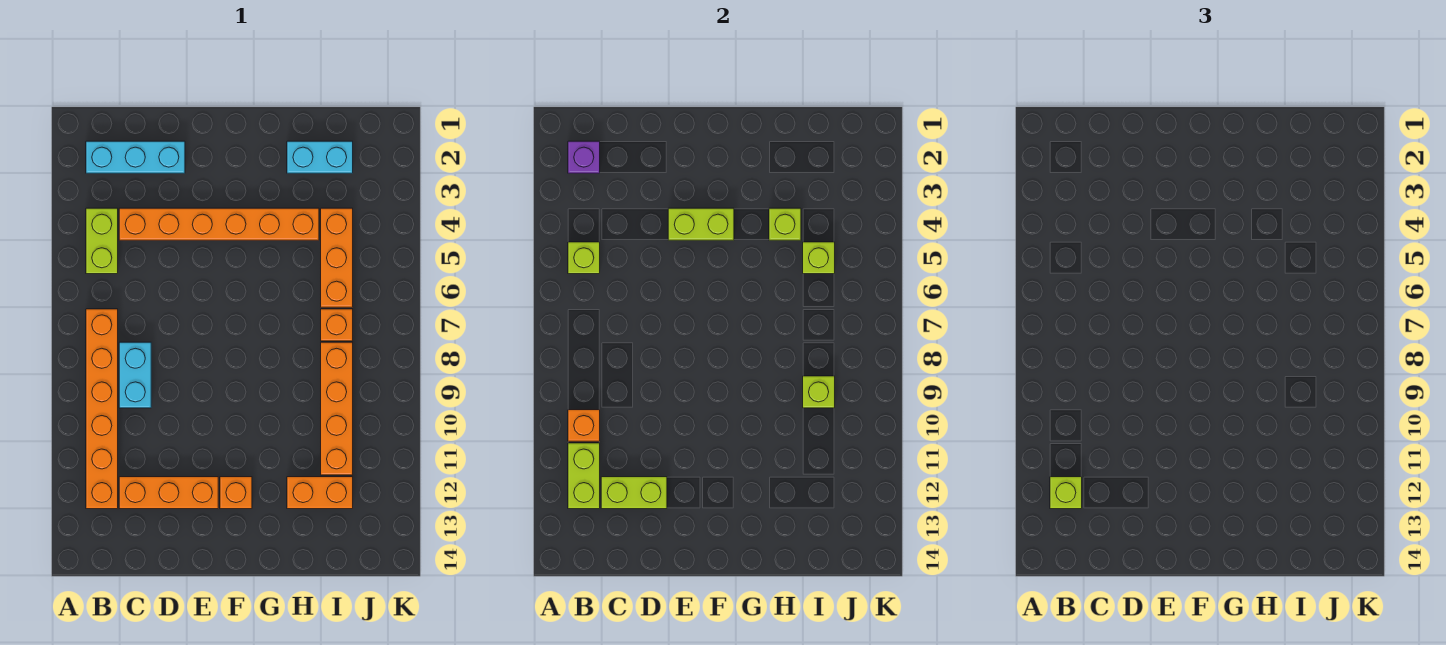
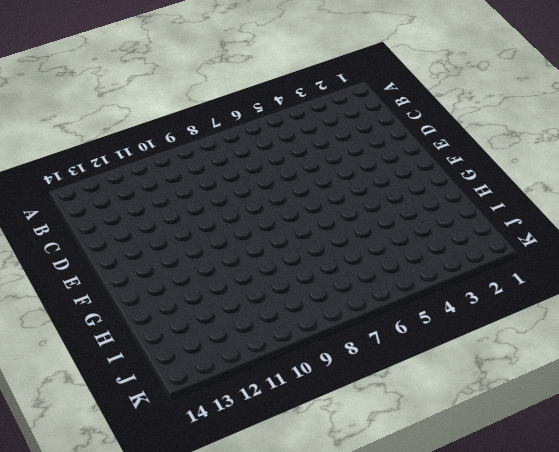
none -> cyan 1x3 brick [86,141,185,173]
none -> lime 1x2 brick [86,208,118,274]
none -> orange 1x6 brick [86,309,118,509]

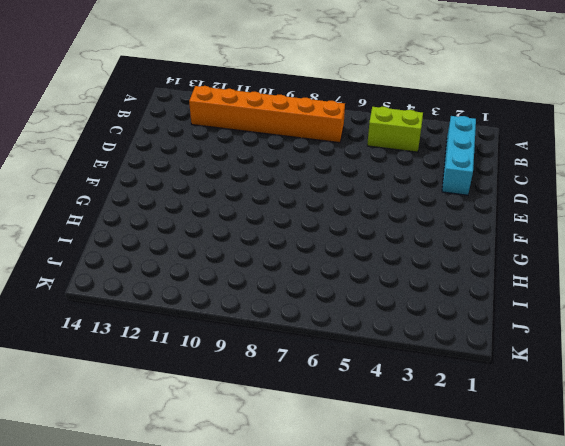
none -> orange 1x6 brick [119,208,319,240]
none -> cyan 1x2 brick [119,342,151,408]
none -> orange 1x3 brick [119,477,218,509]

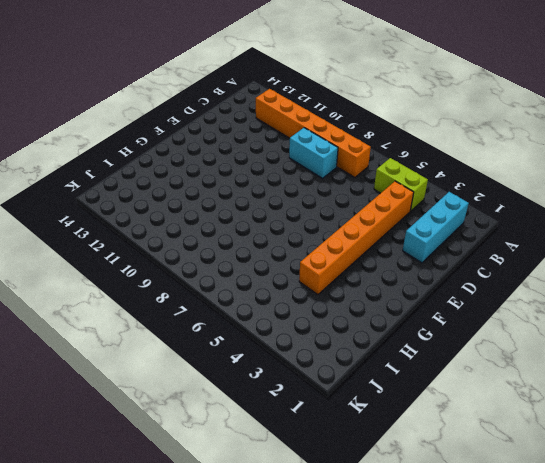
none -> orange 1x3 brick [119,477,218,509]
none -> orange 1x1 brick [220,477,252,509]
none -> cyan 1x2 brick [287,141,353,173]

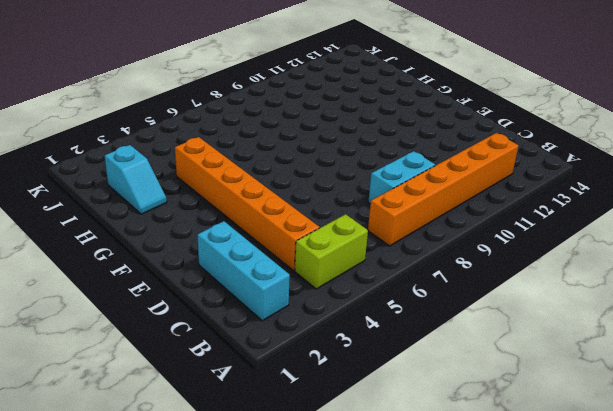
cyan 1x2 slope [105,145,167,214] -> cyan 1x2 brick [287,141,353,173]
none -> orange 1x3 brick [119,477,218,509]
none -> orange 1x1 brick [220,477,252,509]
none -> orange 1x2 brick [287,477,353,509]

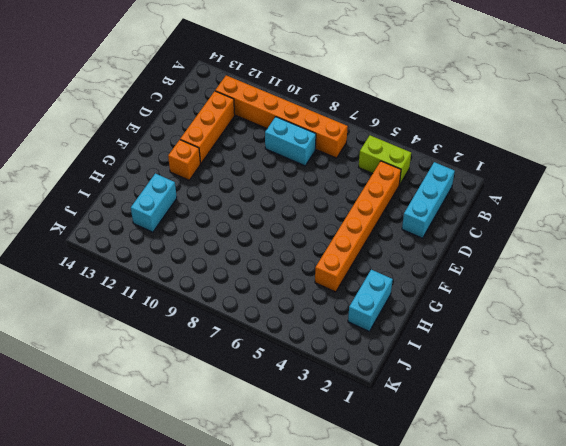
cyan 1x2 brick [131,173,177,232] -> orange 1x2 brick [287,477,353,509]
none -> orange 1x3 brick [321,208,353,307]
none -> orange 1x1 brick [321,309,353,341]
none -> orange 1x4 brick [321,342,353,475]

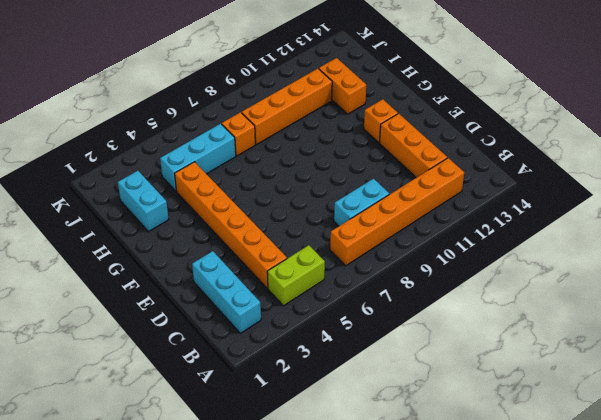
cyan 1x3 brick [160,124,236,191] -> orange 1x3 brick [321,208,353,307]
none -> purple 1x1 brick [568,141,600,173]
none -> lime 1x1 brick [568,242,600,274]
none -> orange 1x1 brick [568,410,600,441]

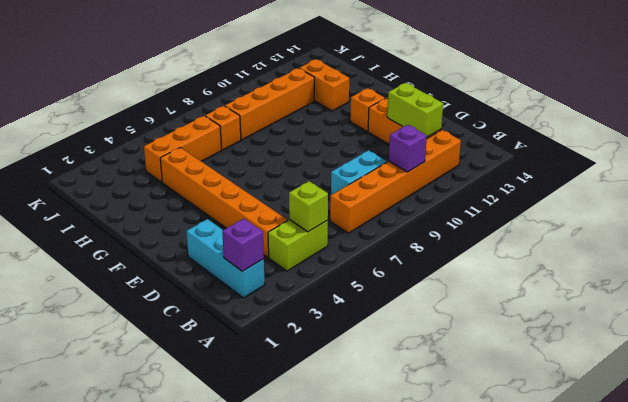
purple 1x1 brick [389,125,427,172] -> orange 1x1 brick [568,410,600,441]
none -> cyan 1x2 brick [287,141,353,173]
none -> lime 1x2 brick [568,443,600,509]
none -> lime 1x2 brick [668,208,734,240]

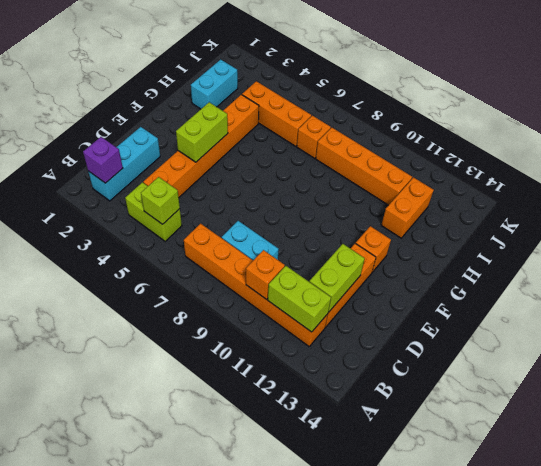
none -> lime 1x1 brick [769,208,801,240]
none -> lime 1x1 brick [803,242,835,274]
none -> lime 1x1 brick [803,376,835,408]

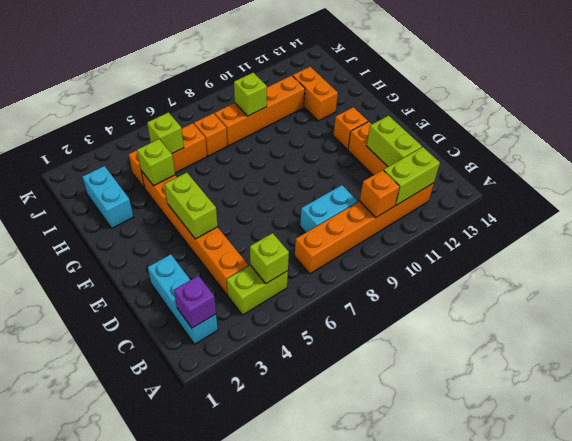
none -> lime 1x1 brick [1050,477,1082,509]

